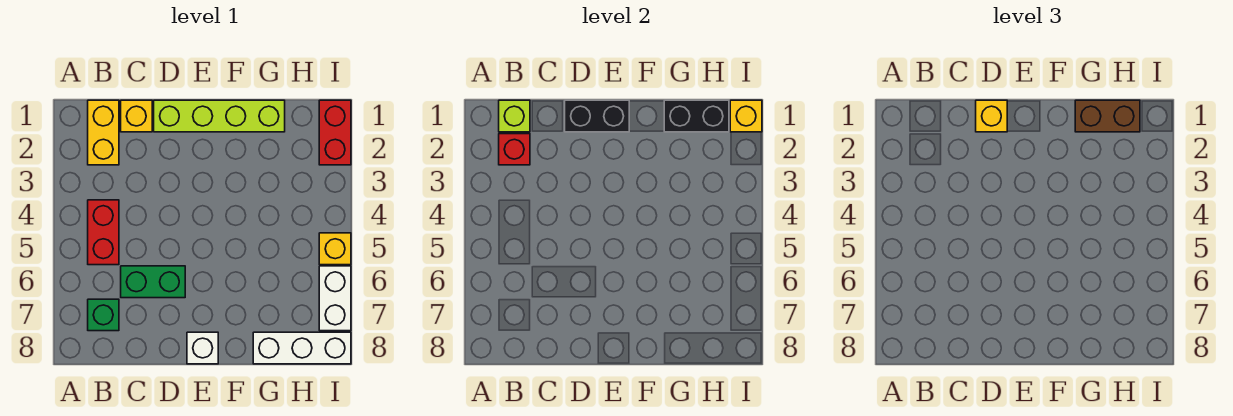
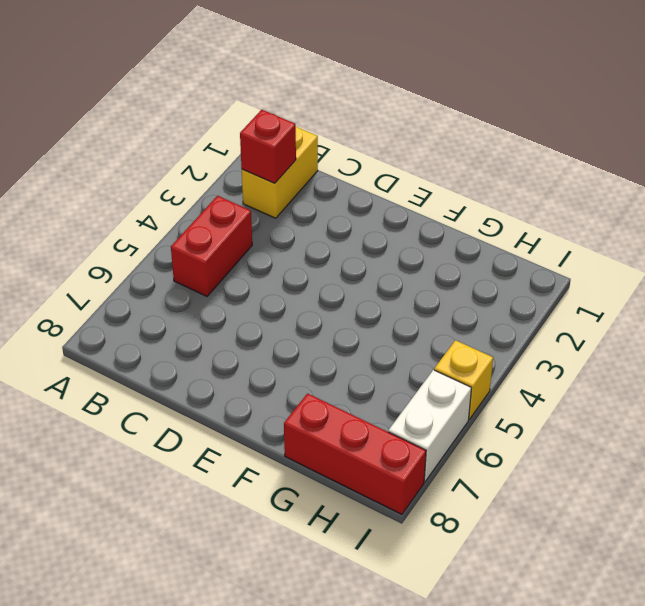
red 1x3 brick [284,394,426,514] -> white 1x3 brick [253,332,351,364]
none -> green 1x1 brick [88,299,119,331]
none -> yellow 1x1 brick [121,100,152,132]
none -> green 1x2 brick [121,266,185,298]

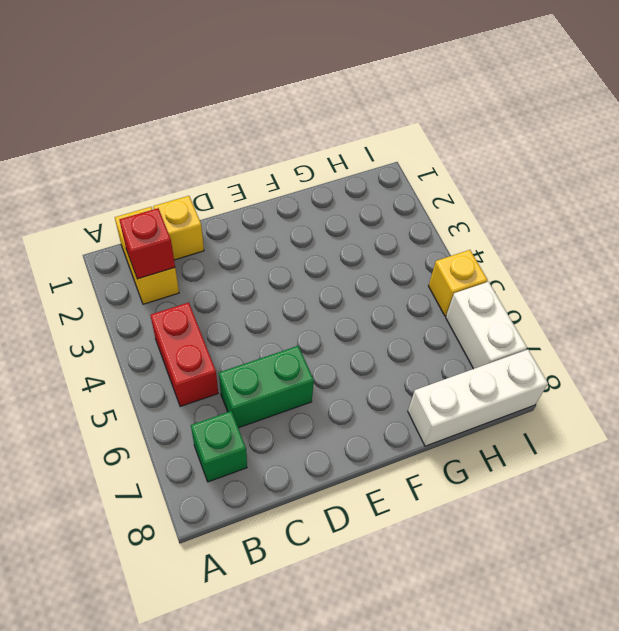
none -> lime 1x4 brick [154,100,285,132]
none -> white 1x1 brick [187,332,218,364]
none -> red 1x2 brick [319,100,351,165]

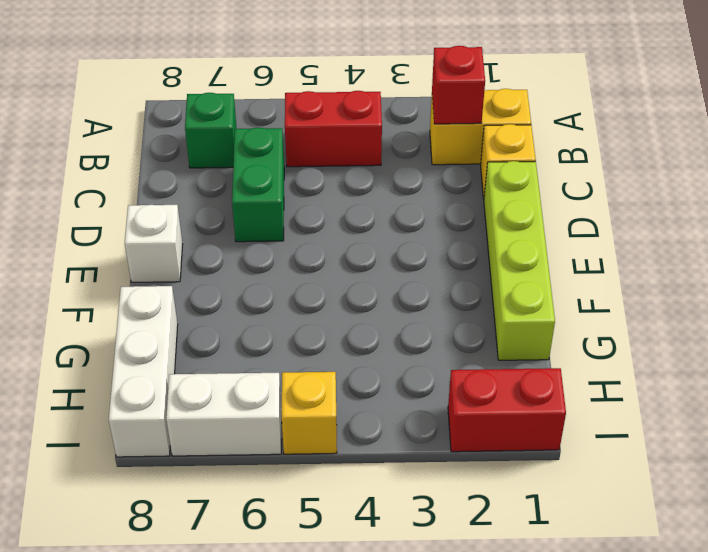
none -> lime 1x1 brick [499,100,530,132]
none -> black 1x2 brick [565,100,629,132]
none -> black 1x2 brick [664,100,729,132]

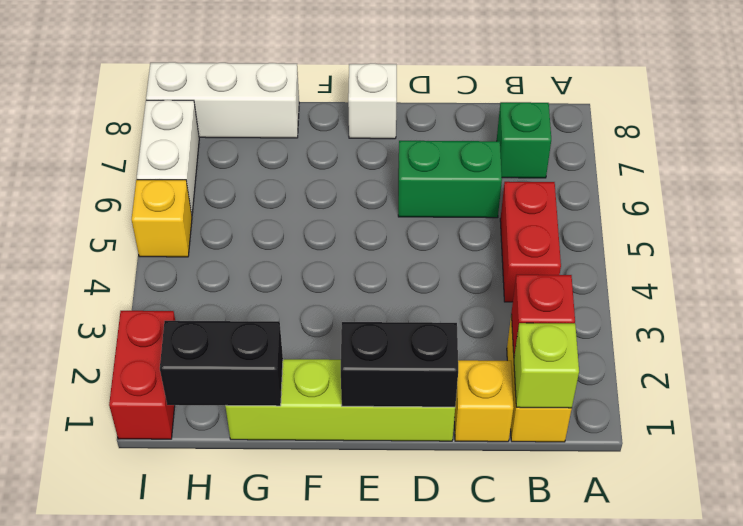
none -> yellow 1x1 brick [730,100,762,132]
none -> yellow 1x1 brick [976,100,1007,132]
none -> brown 1x2 brick [1075,100,1140,132]

